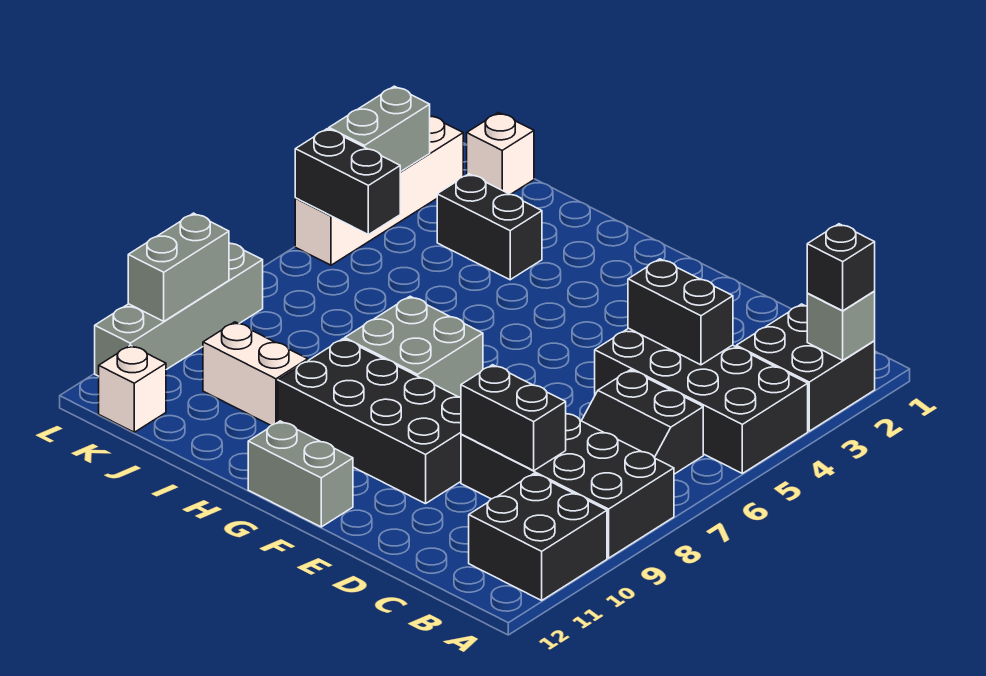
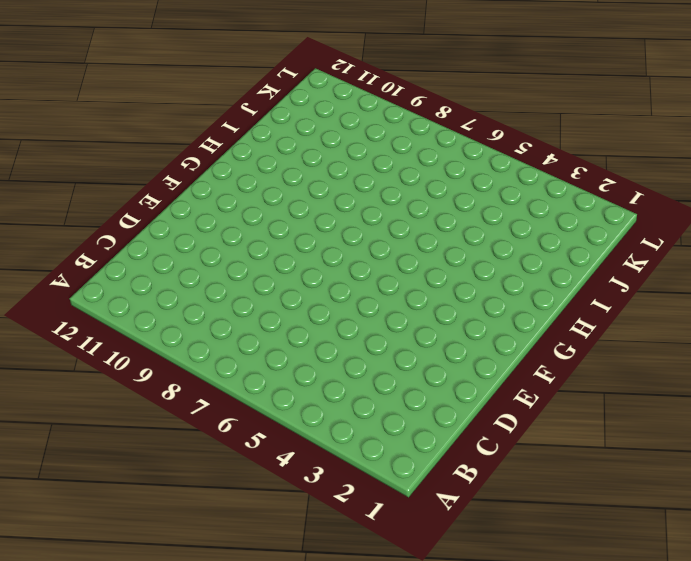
none -> black 2x2 brick [736,304,875,431]
none -> black 2x4 brick [595,328,808,473]
none -> black 2x4 brick [461,414,674,558]

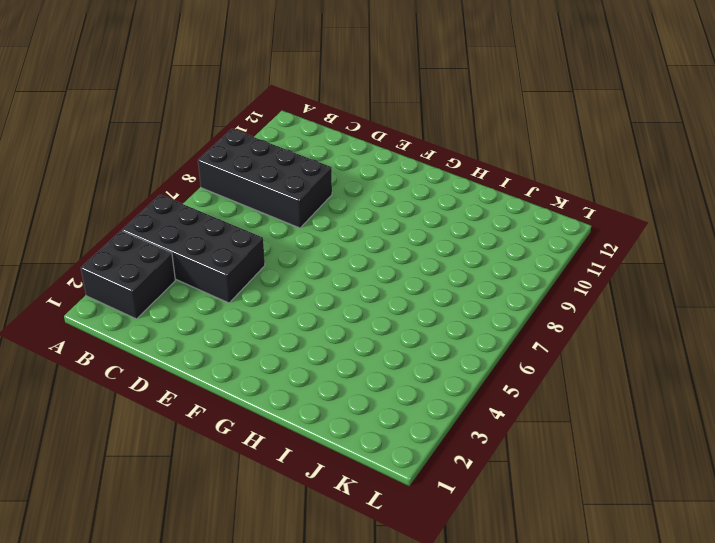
none -> black 2x2 brick [469,474,607,600]
none -> black 2x2 slope [582,370,703,474]
none -> black 2x4 brick [278,339,461,504]

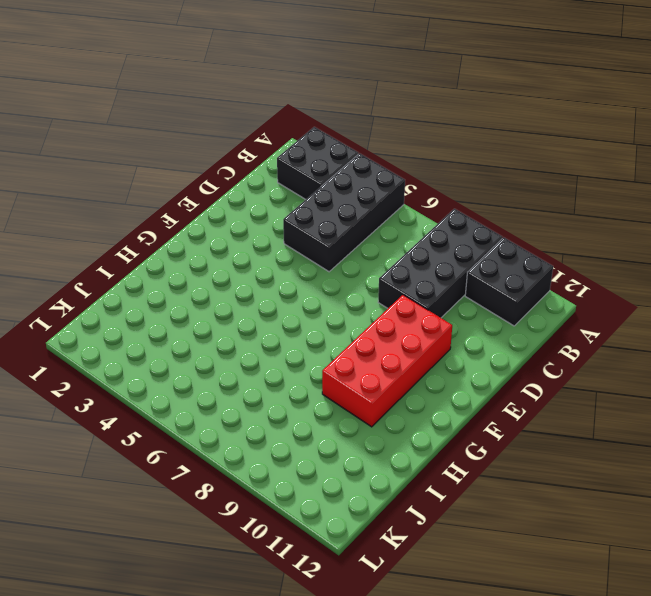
red 2x4 brick [322,295,452,427] -> black 2x4 brick [278,339,461,504]
none -> black 2x2 slope [582,370,703,474]
none -> grey 1x2 brick [248,421,353,527]
none -> grey 2x2 brick [345,296,483,397]

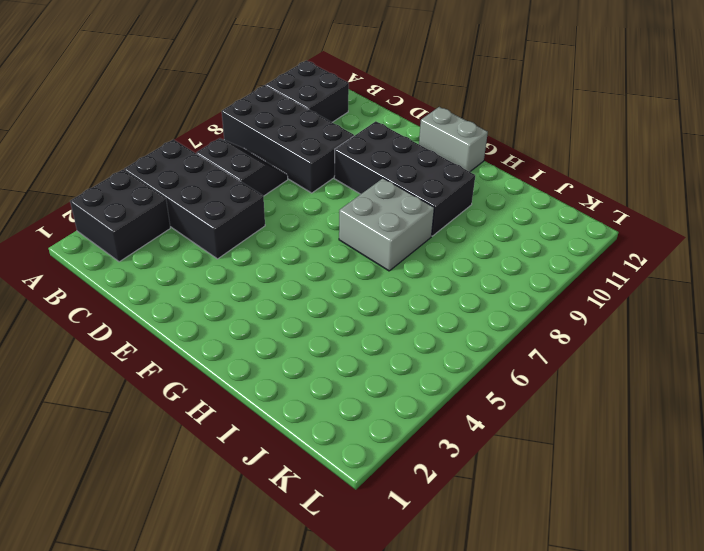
none -> black 1x2 brick [437,174,542,280]
none -> white 1x2 brick [203,322,308,425]
none -> white 1x1 brick [467,113,534,195]

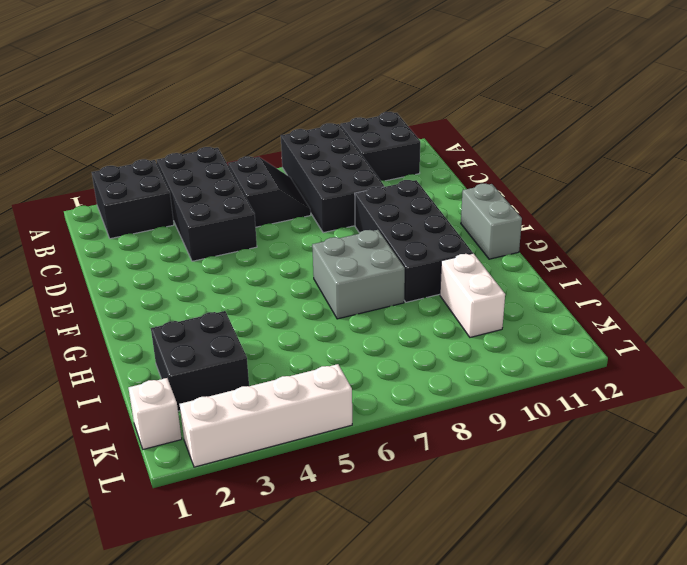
black 2x2 brick [151,311,249,411] -> black 1x2 brick [437,174,542,280]
none -> white 1x1 brick [99,345,166,432]
none -> grey 1x4 brick [95,243,263,376]
none -> grey 1x1 brick [807,292,875,360]

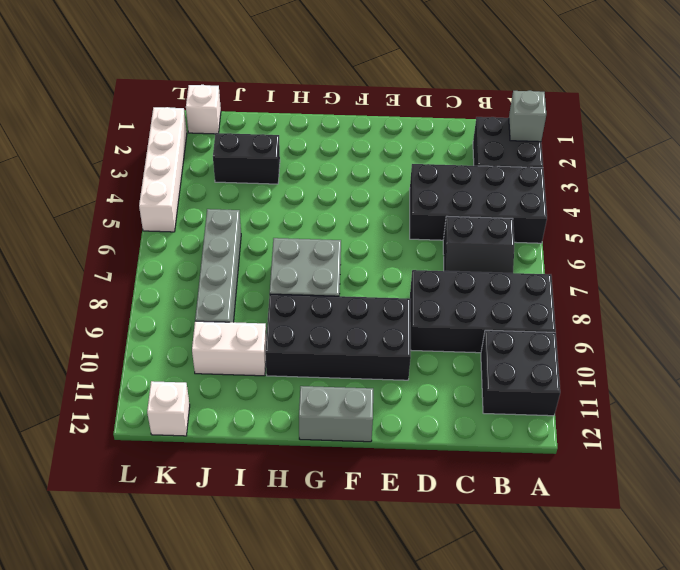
grey 1x4 brick [195,209,241,322] -> grey 1x4 brick moved to [95,243,263,376]
none -> black 1x2 brick [628,259,733,365]
none -> black 1x2 brick [461,365,566,471]
none -> black 1x2 brick [295,129,400,235]

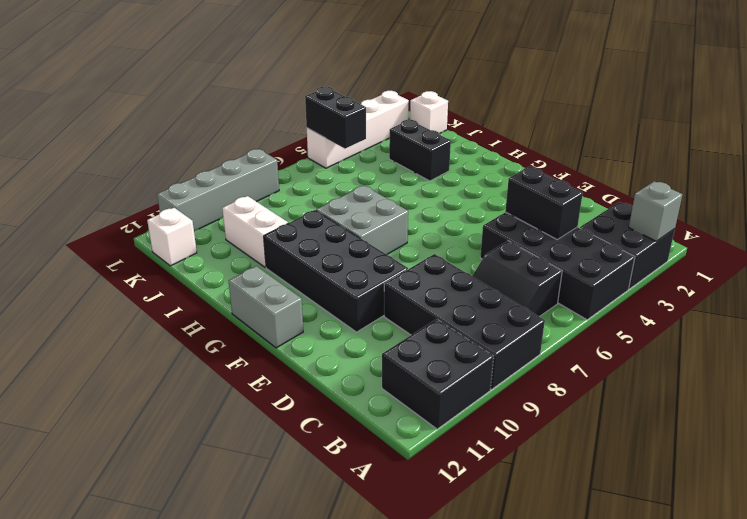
none -> black 1x2 brick [461,365,566,471]
none -> grey 1x2 brick [329,86,430,172]
none -> grey 1x2 brick [128,213,229,321]

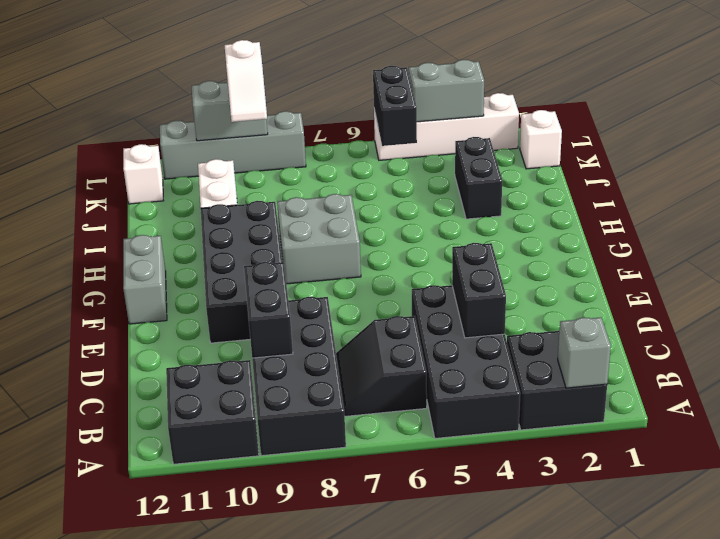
white 1x2 slope [224,40,267,122] -> none
none -> black 1x1 brick [807,224,875,311]

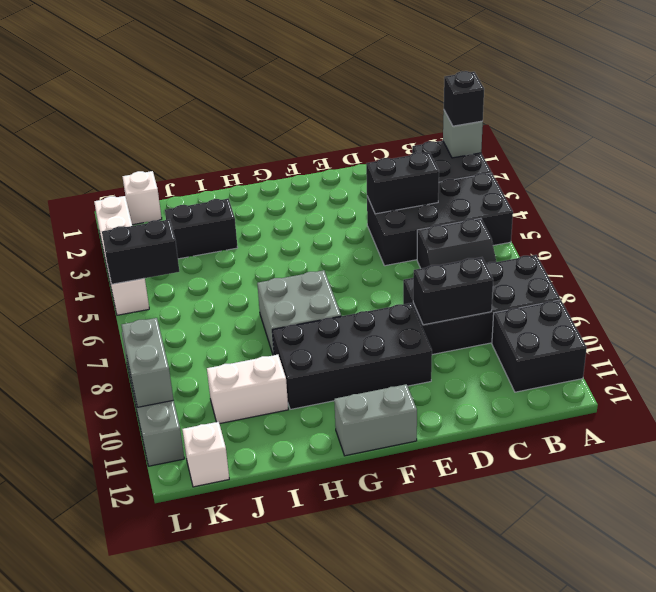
none -> grey 1x2 brick [329,86,430,172]

